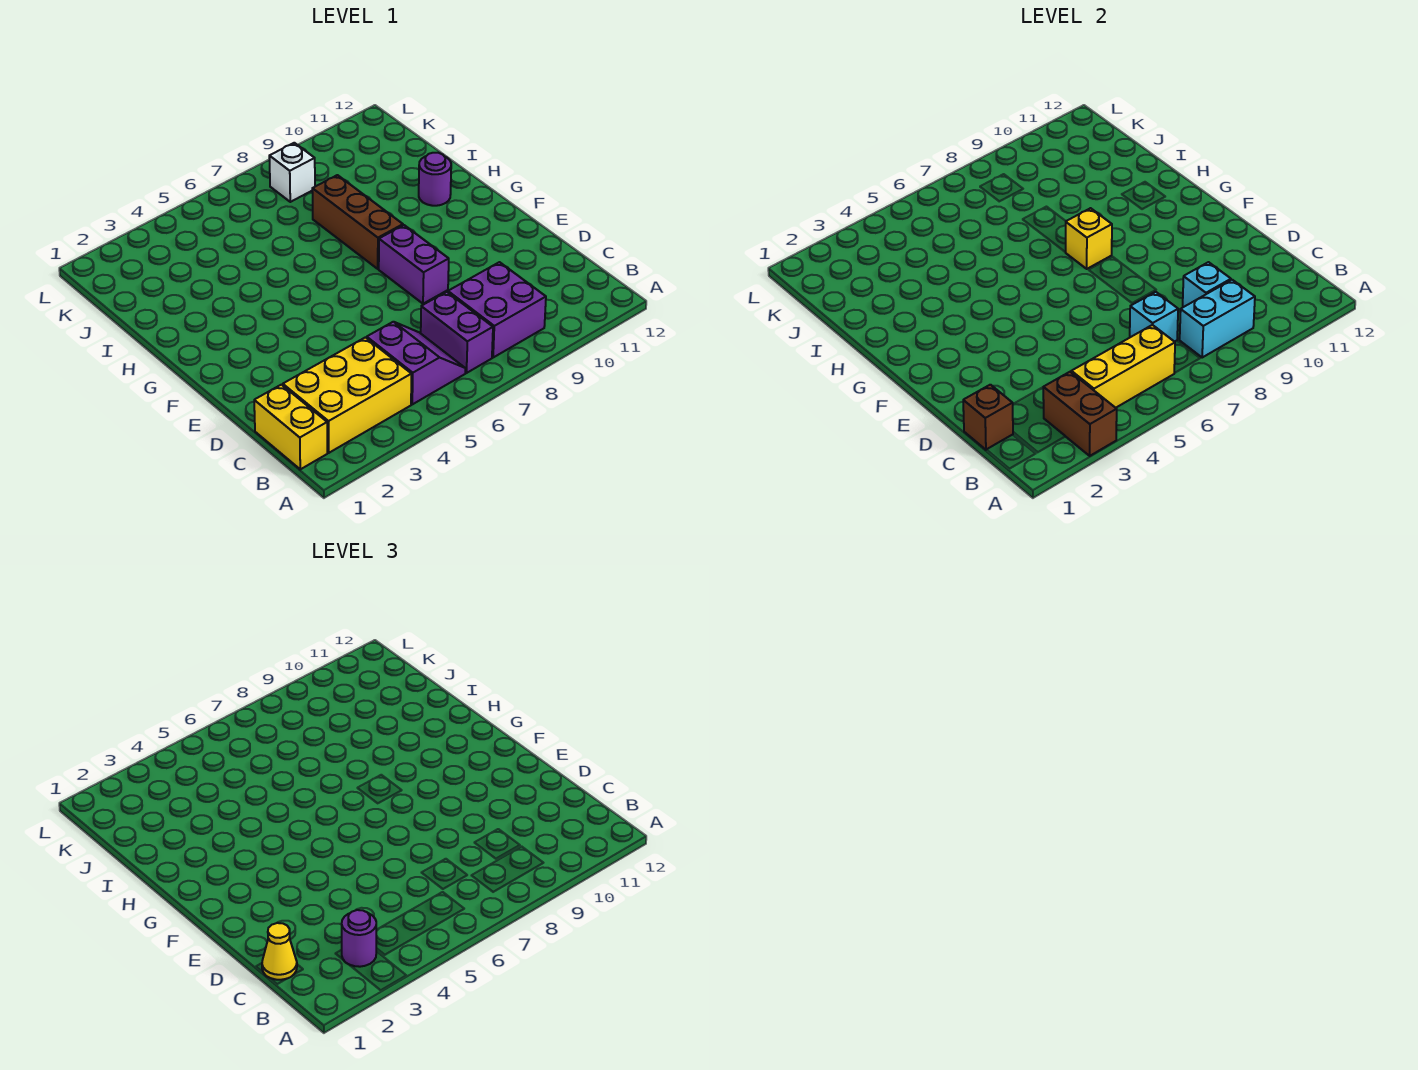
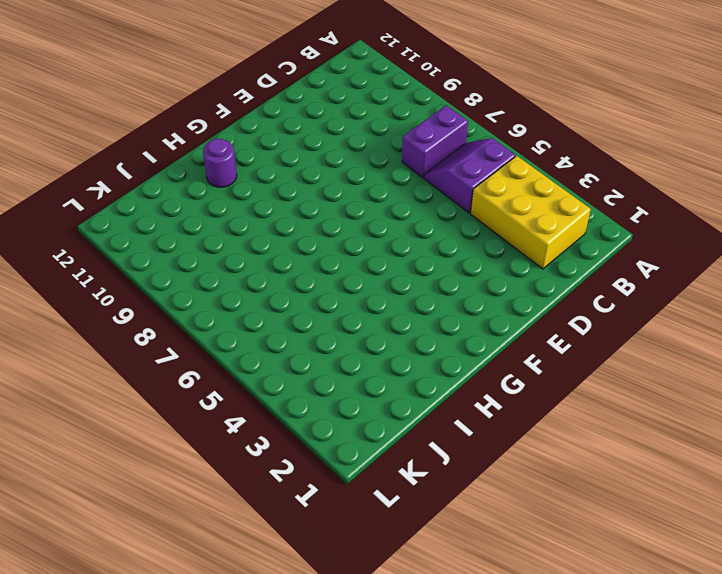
none -> yellow 1x2 brick [254,385,327,469]
none -> purple 2x2 brick [448,262,546,357]
none -> purple 1x2 brick [379,225,449,304]

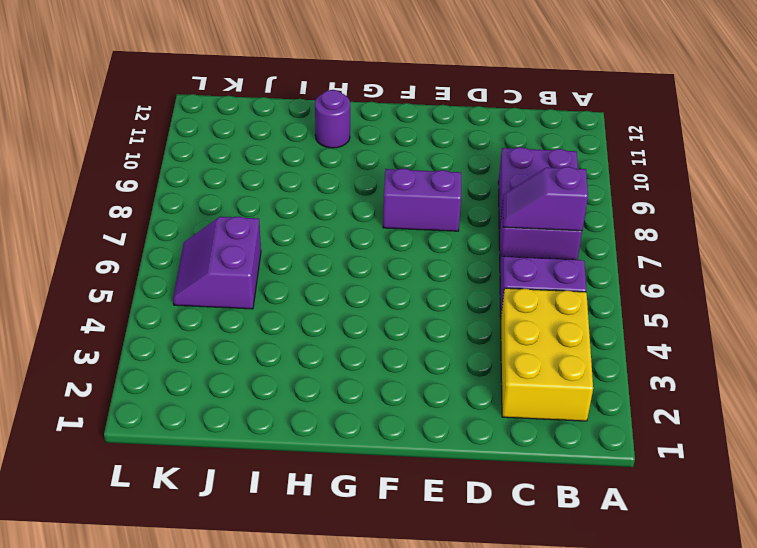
purple 1x2 slope [503,167,588,231] -> cyan 1x1 brick [1130,292,1178,342]
purple 2x2 slope [173,216,261,309] -> none
none -> yellow 1x2 brick [254,385,327,469]
none -> brown 1x3 brick [312,175,403,269]
none -> white 1x1 brick [269,143,315,202]

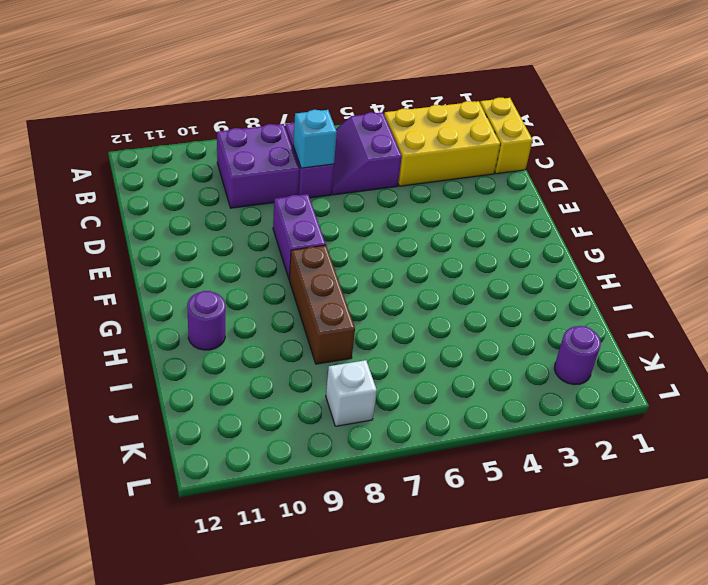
purple 1x1 round brick [554,326,601,385] -> purple 1x1 round brick moved to [342,910,376,967]
none -> brown 1x2 brick [1043,372,1117,456]
none -> yellow 1x3 brick [1071,325,1175,408]
none -> cyan 1x2 brick [1180,280,1255,357]

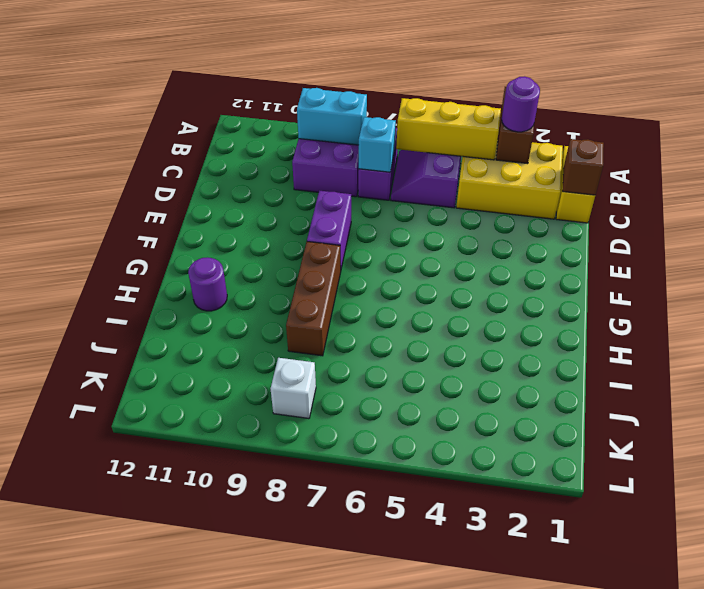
none -> cyan 1x1 brick [1183,262,1231,307]
none -> yellow 1x1 brick [1066,208,1112,269]
none -> yellow 1x1 cone [262,923,297,980]

